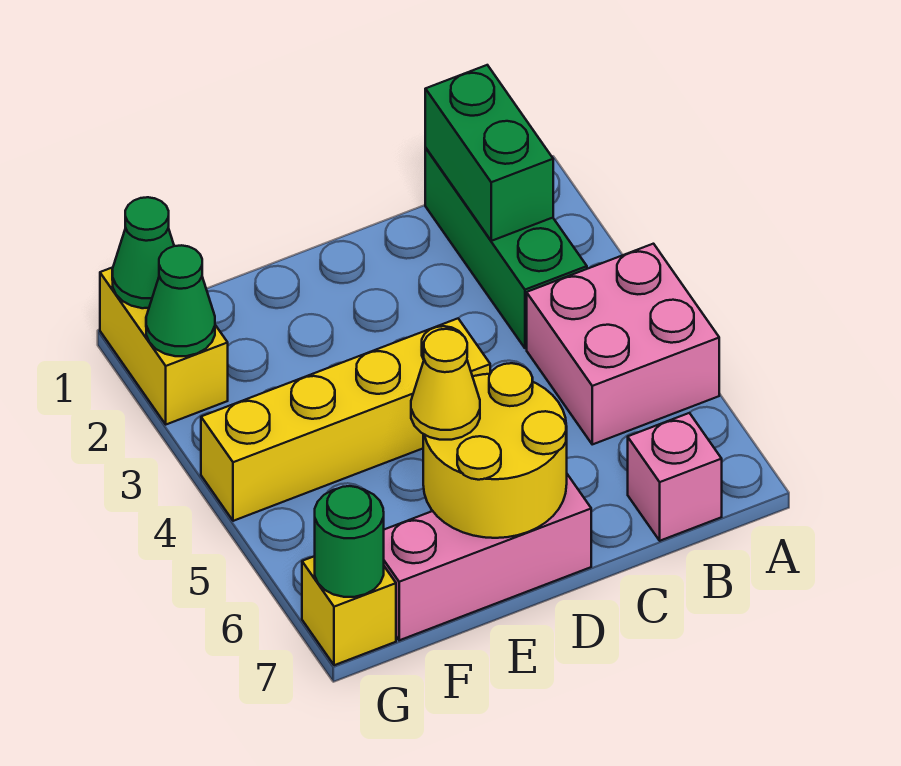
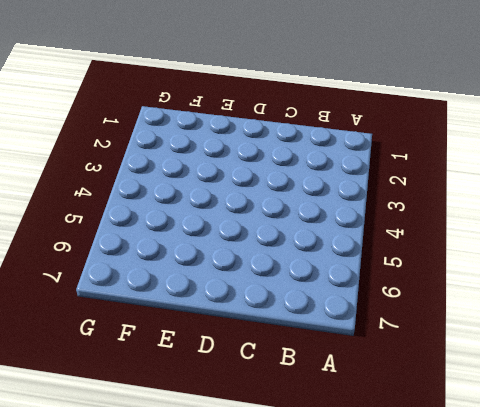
none -> pink 2x2 brick [527,244,719,444]
none -> green 1x3 brick [425,148,587,348]
none -> pink 1x1 brick [628,413,722,541]

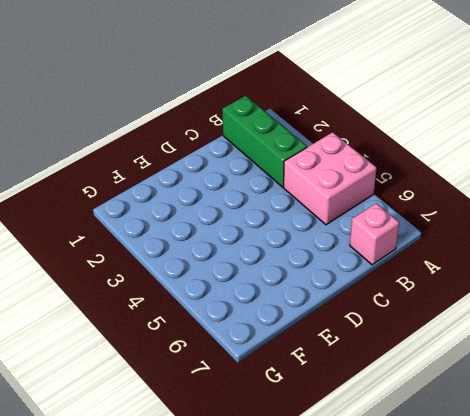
none -> yellow 1x4 brick [201,319,490,521]
none -> pink 1x3 brick [384,474,591,640]
none -> yellow 1x2 brick [100,267,228,424]

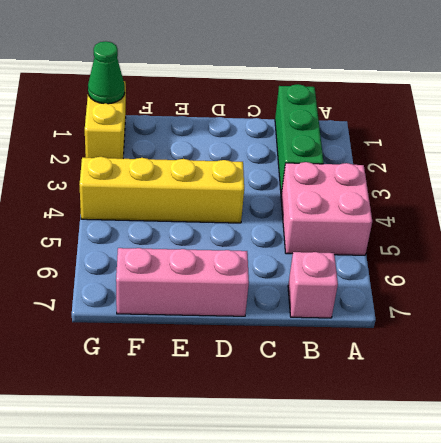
none -> yellow 1x1 brick [302,556,396,665]
none -> green 1x2 brick [425,65,553,241]
none -> yellow 2x2 round brick [423,363,567,538]

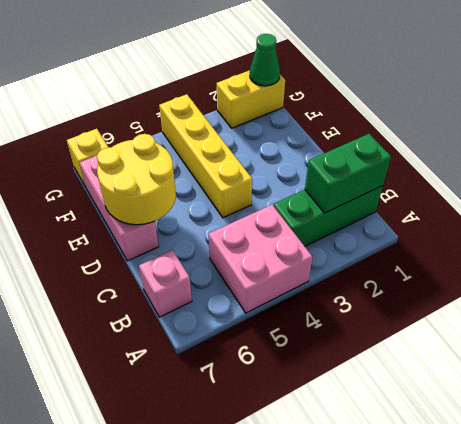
none -> green 1x1 cone [146,245,215,356]
none -> green 1x1 round brick [315,486,384,597]
none -> yellow 1x1 cone [411,329,480,440]

